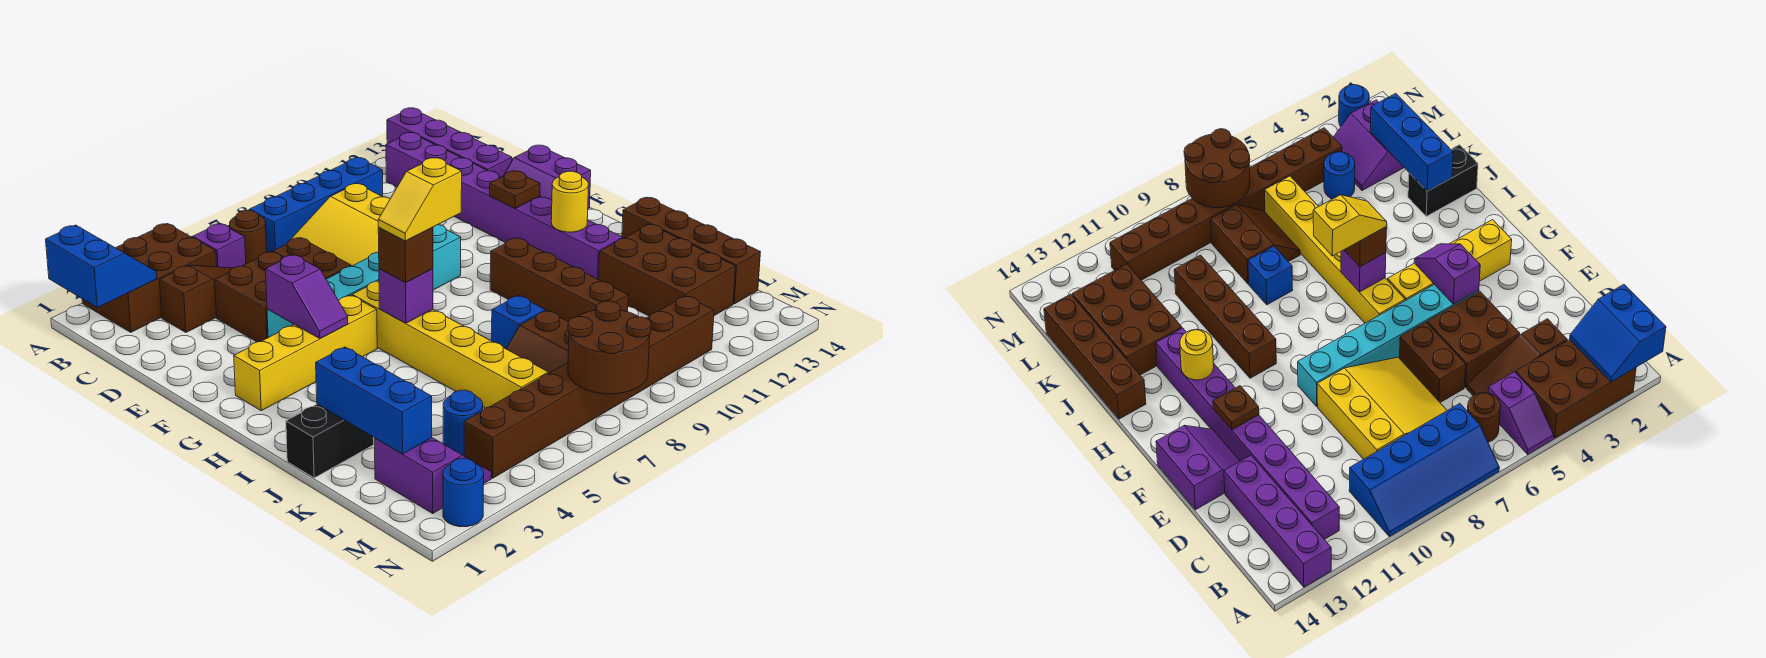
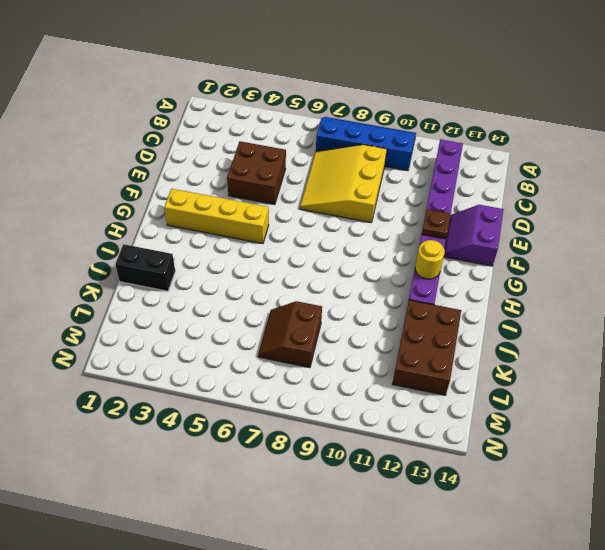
none -> brown 2x3 brick [82,224,217,332]
none -> purple 1x2 slope [192,223,246,268]
none -> purple 1x4 brick [387,108,512,177]
none -> brown 1x1 round brick [230,210,267,264]

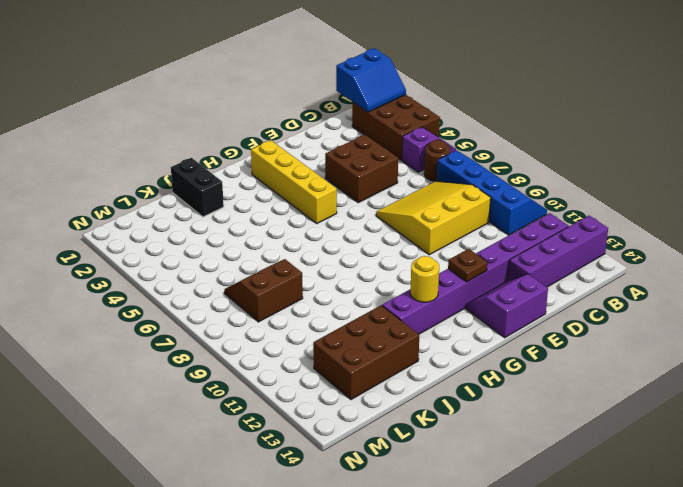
none -> brown 1x3 slope [160,265,232,332]
none -> brown 1x2 brick [273,238,351,279]
none -> cyan 1x6 brick [267,224,461,337]
none -> yellow 1x6 brick [352,281,548,408]

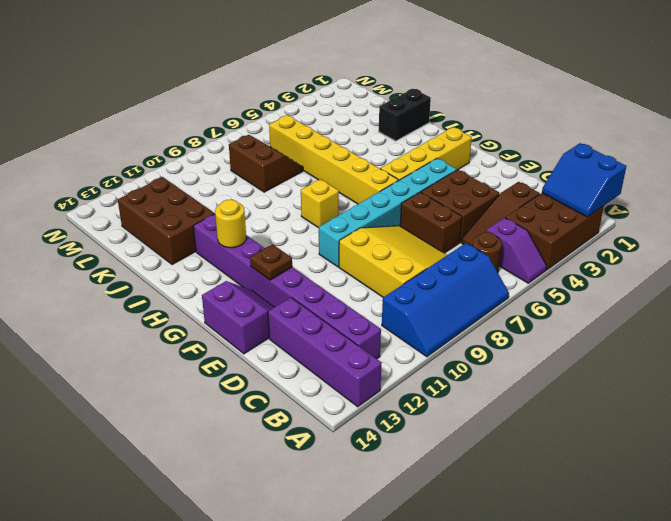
yellow 1x1 brick [301,179,339,228] -> none
none -> brown 1x4 brick [490,238,628,321]
none -> brown 1x4 brick [622,198,760,304]
none -> blue 1x1 brick [492,296,545,349]
none -> purple 2x2 slope [374,438,491,513]

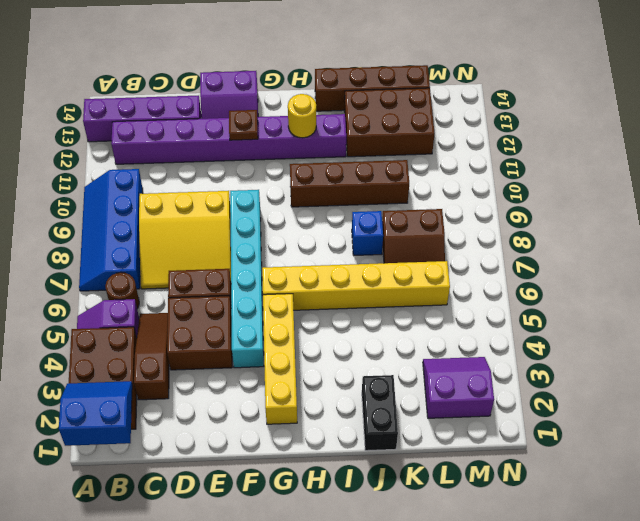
none -> blue 1x1 round brick [443,390,483,456]
none -> brown 1x8 brick [464,296,714,478]
none -> blue 1x1 round brick [443,459,484,527]
none -> purple 1x2 slope [266,255,348,339]

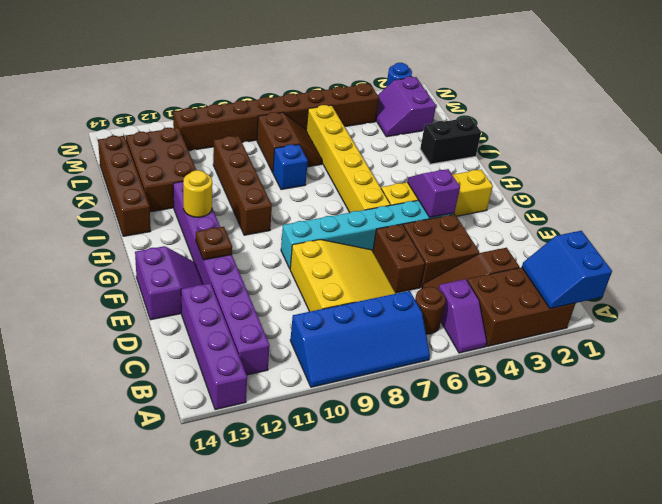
none -> blue 1x1 round brick [443,390,483,456]
none -> purple 1x1 brick [379,269,433,323]
none -> blue 1x3 brick [316,347,432,454]
none -> brown 2x2 round brick [568,301,651,394]

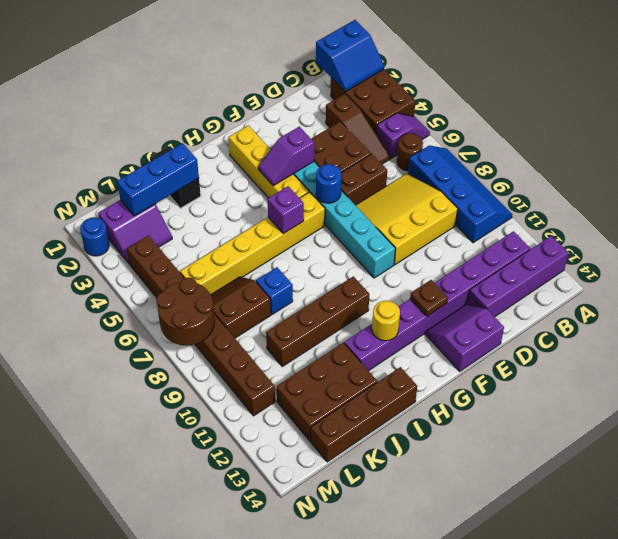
blue 1x1 round brick [316,164,341,203] -> blue 1x1 round brick moved to [443,390,483,456]
none -> brown 1x1 brick [378,227,433,282]
none -> yellow 1x2 slope [378,158,462,241]

